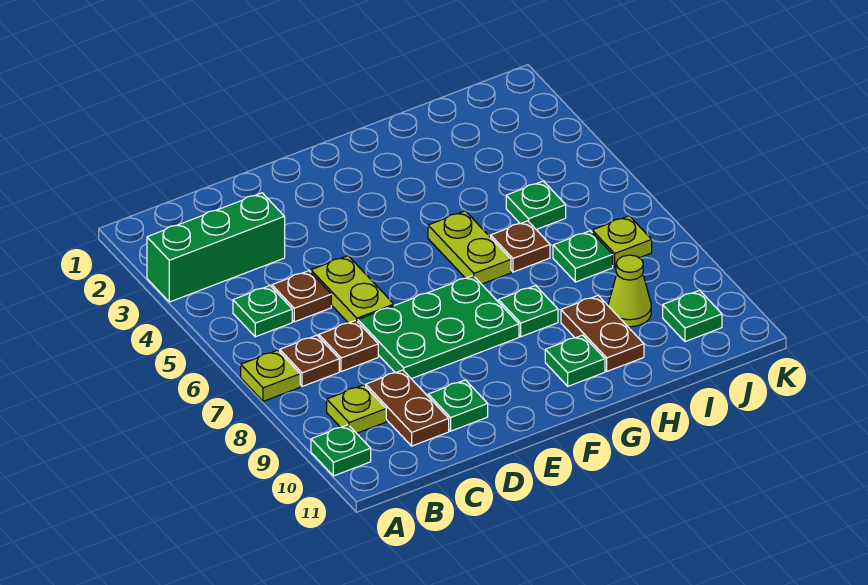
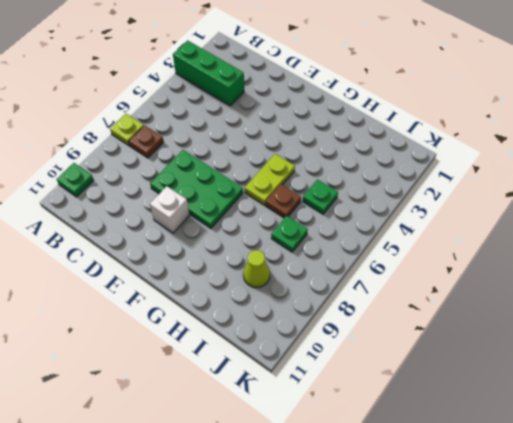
white 1x1 brick [150,186,190,233] -> none
none -> green 1x1 plate [233,286,292,337]
none -> lime 1x1 plate [327,385,386,433]
none -> brown 1x1 plate [272,271,331,322]

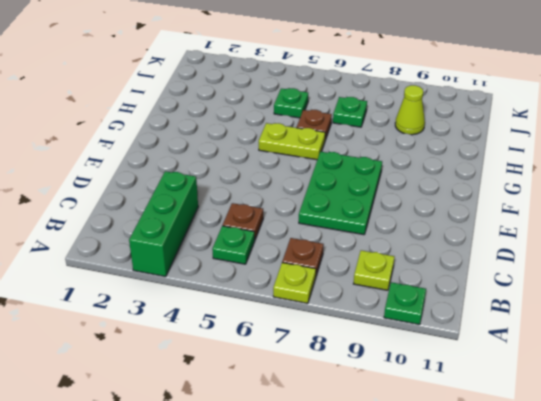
none -> brown 1x1 plate [319,320,378,372]
none -> brown 1x2 plate [366,370,449,446]
none -> lime 1x2 plate [311,256,394,323]

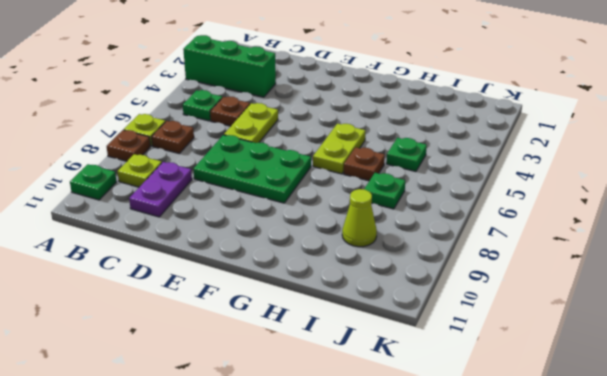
brown 1x1 plate [107,130,150,161] -> brown 1x1 plate moved to [319,320,378,372]
purple 1x2 plate [129,162,192,217] -> brown 1x2 plate [366,370,449,446]
none -> green 1x1 plate [428,380,488,431]
none -> green 1x1 plate [498,286,558,337]
none -> green 1x1 plate [545,335,605,386]

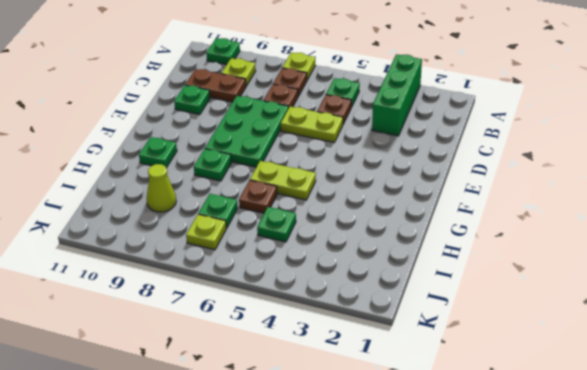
none -> brown 1x2 plate [561,296,644,371]
none -> green 1x1 plate [663,290,722,342]

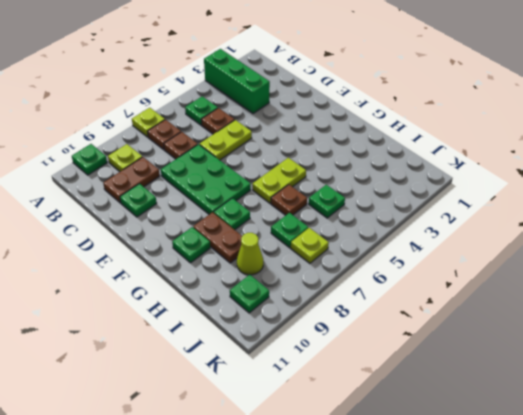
brown 1x2 plate [193,212,242,263] -> brown 1x2 plate turned to [561,296,644,371]

